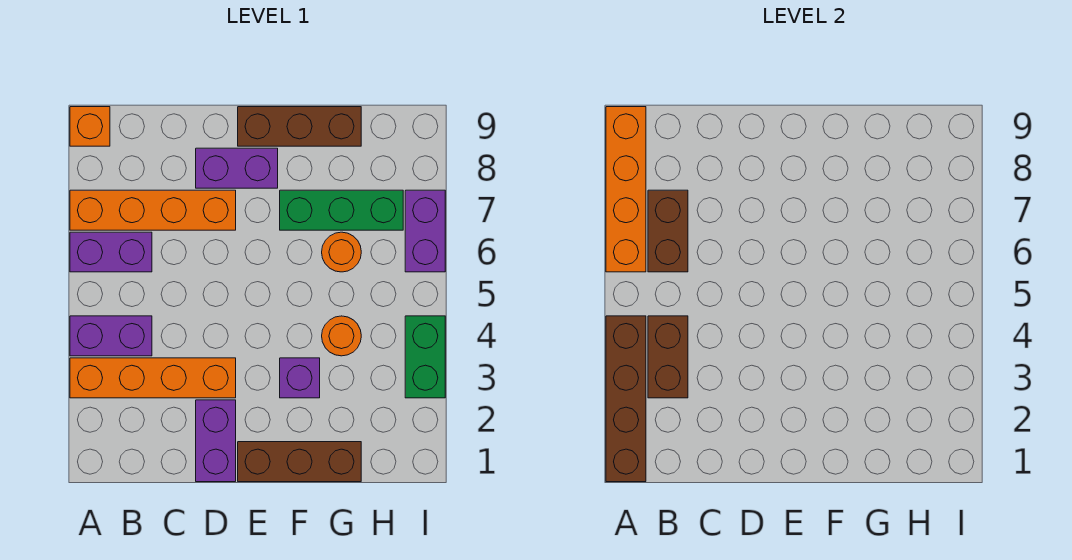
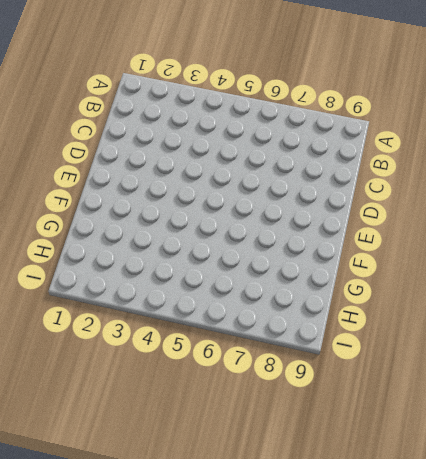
none -> orange 1x4 brick [70,358,236,398]
none -> purple 1x2 brick [70,316,152,356]
none -> purple 1x2 brick [70,232,152,272]

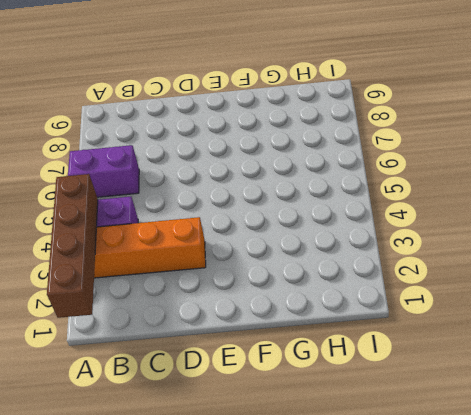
none -> orange 1x4 brick [70,190,236,230]
none -> orange 1x1 brick [70,107,110,146]
none -> purple 1x2 brick [196,400,236,482]

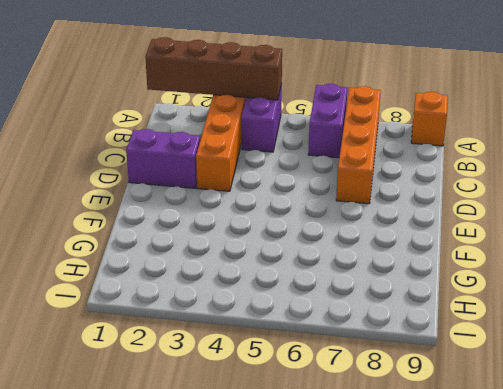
none -> purple 1x2 brick [196,148,278,188]
none -> brown 1x3 brick [238,442,361,482]
none -> brown 1x3 brick [238,107,361,146]

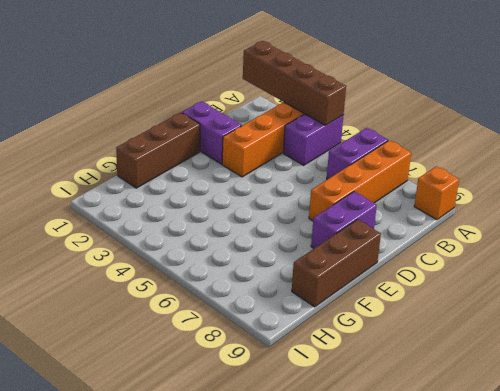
none -> purple 1x1 brick [280,358,320,398]
none -> green 1x3 brick [280,190,403,230]
none -> orange 1x1 round brick [322,316,361,356]

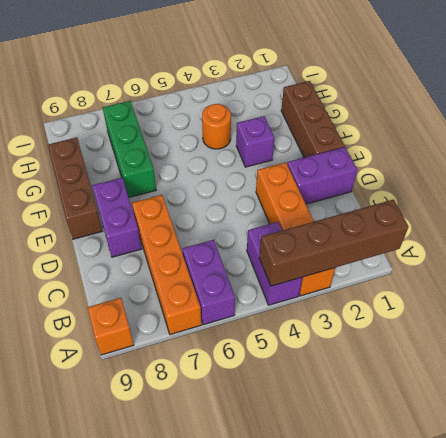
none -> orange 1x1 round brick [322,232,361,272]
none -> green 1x2 brick [405,316,445,398]
none -> purple 1x2 brick [405,190,445,272]

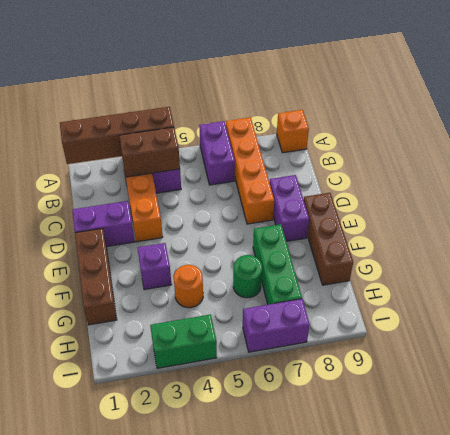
green 1x1 round brick [233,255,262,298] -> orange 1x1 round brick [322,232,361,272]
none -> orange 1x4 brick [606,107,646,272]
none -> brown 1x2 brick [648,190,688,272]

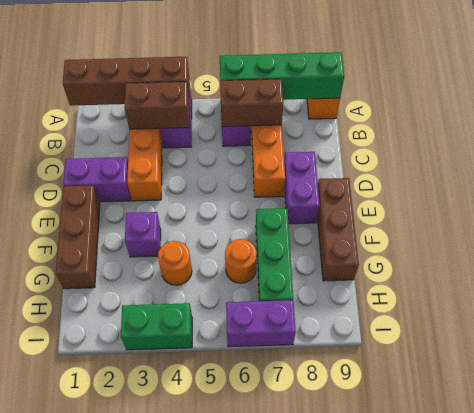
green 1x4 brick [220,52,344,100] -> orange 1x4 brick [606,107,646,272]

